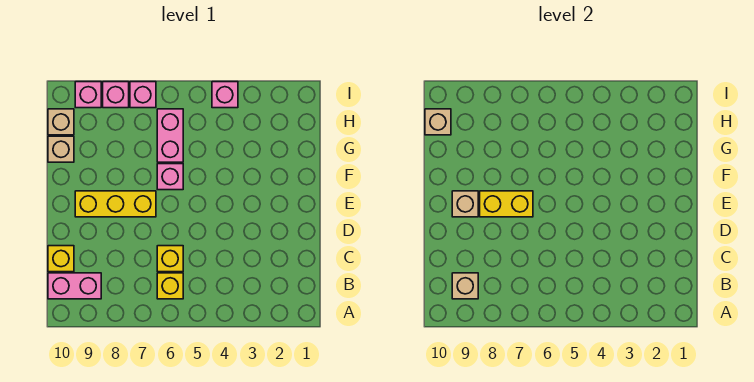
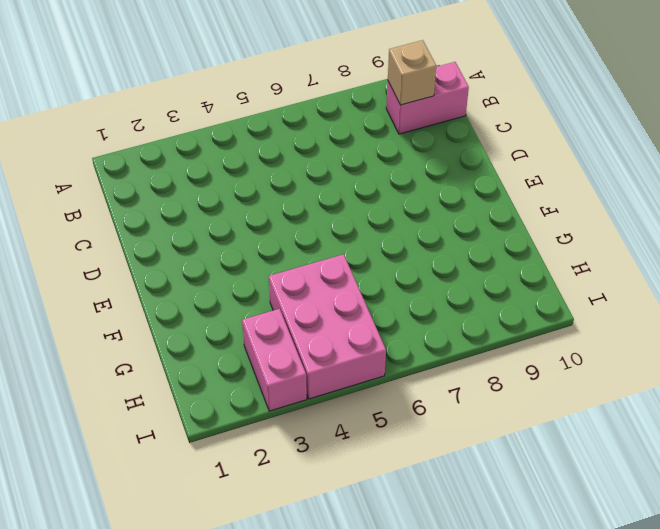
pink 2x3 brick [269,254,386,399] -> pink 1x1 brick [212,82,238,108]
pink 1x2 brick [242,309,307,411] -> pink 1x2 brick moved to [157,109,183,162]
none -> yellow 1x1 brick [157,273,183,299]
none -> yellow 1x1 brick [157,246,183,272]
none -> yellow 1x1 brick [48,246,74,272]

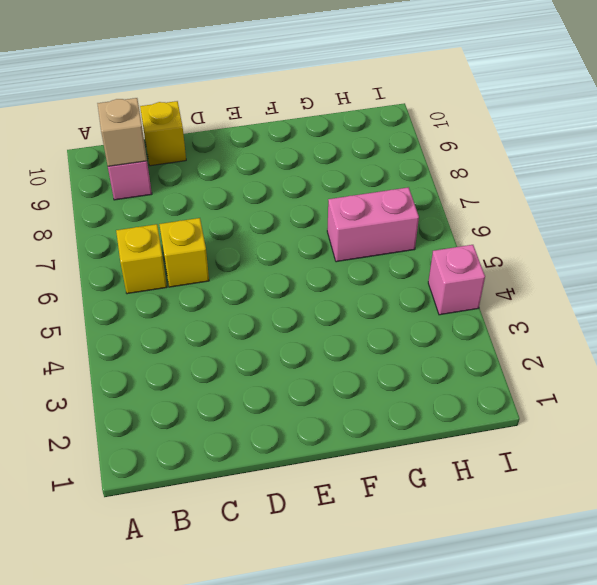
none -> yellow 1x3 brick [75,191,156,217]
none -> pink 1x1 brick [157,164,183,190]
none -> tan 1x1 brick [48,136,74,162]

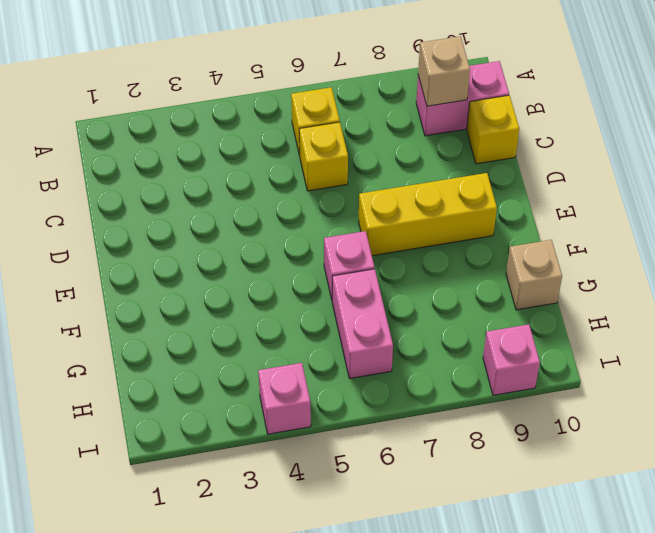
none -> tan 1x1 brick [48,109,74,135]
none -> pink 1x1 brick [130,82,156,108]
none -> pink 1x1 brick [103,82,129,108]

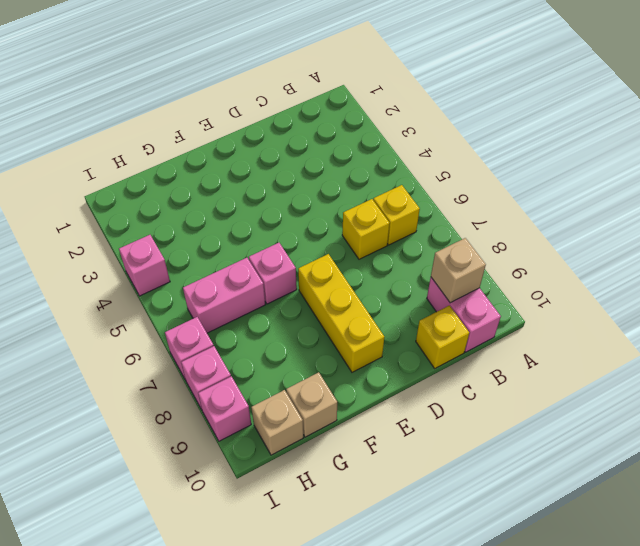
none -> yellow 1x2 brick [480,191,533,217]
none -> tan 1x1 brick [452,191,478,217]
none -> tan 1x1 brick [425,109,451,135]

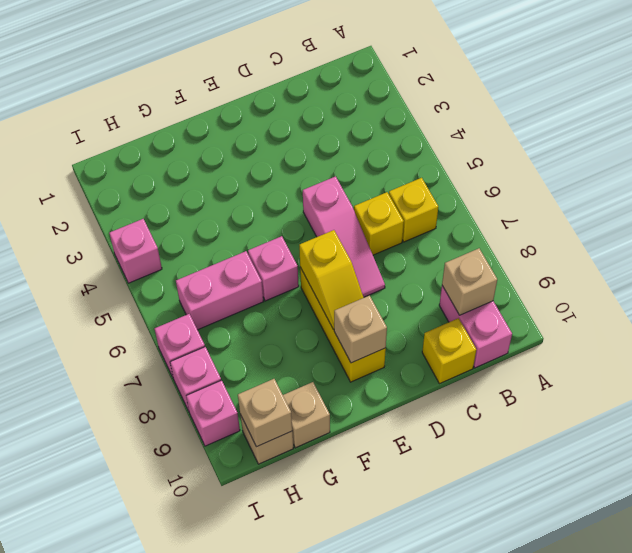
pink 1x3 slope [303,176,385,297] -> none
yellow 1x2 slope [299,230,364,330] -> yellow 1x2 brick [480,191,533,217]

